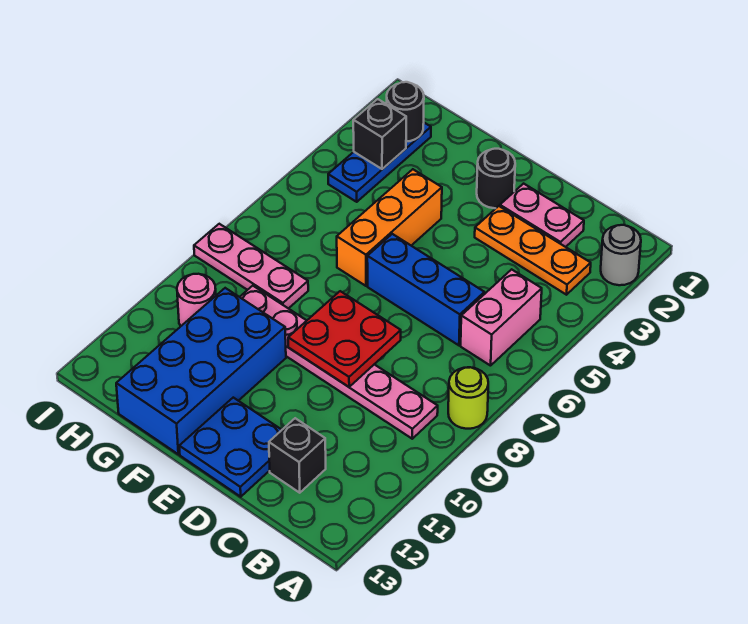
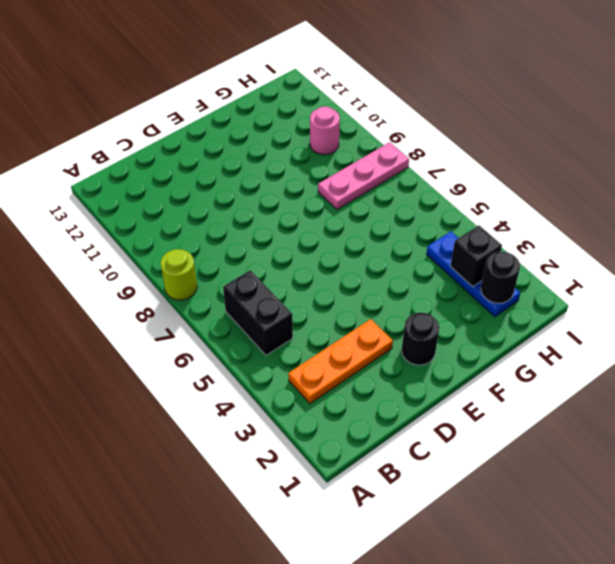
black 1x2 brick [223,270,293,355] -> pink 1x2 brick [461,269,542,366]
none -> grey 1x1 round brick [601,225,641,285]
none -> pink 1x6 plate [240,286,438,439]
none -> pink 1x2 plate [500,184,584,247]

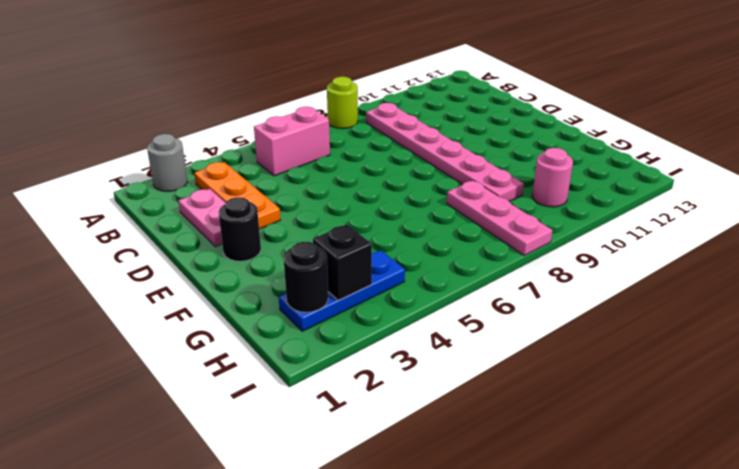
none -> blue 1x3 brick [367,234,484,345]
none -> black 1x1 brick [269,418,326,493]
none -> blue 2x2 plate [179,398,281,497]

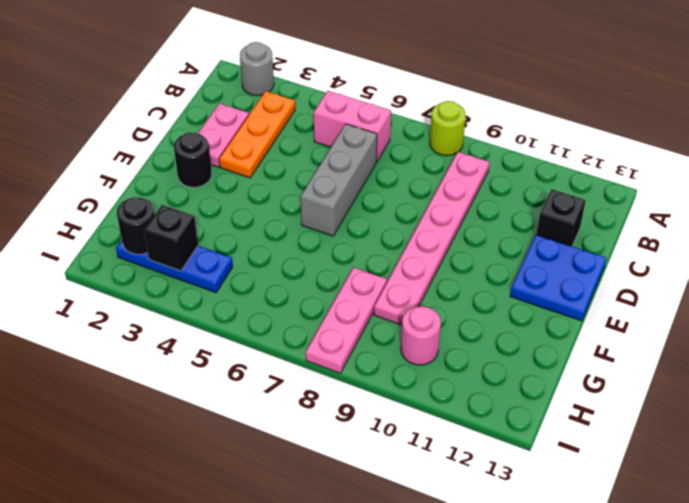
grey 1x3 brick [300,124,377,236] -> blue 1x3 brick [367,234,484,345]
none -> orange 1x3 brick [337,169,442,286]
none -> blue 2x4 brick [116,288,286,454]
none -> red 2x2 plate [288,291,401,387]

